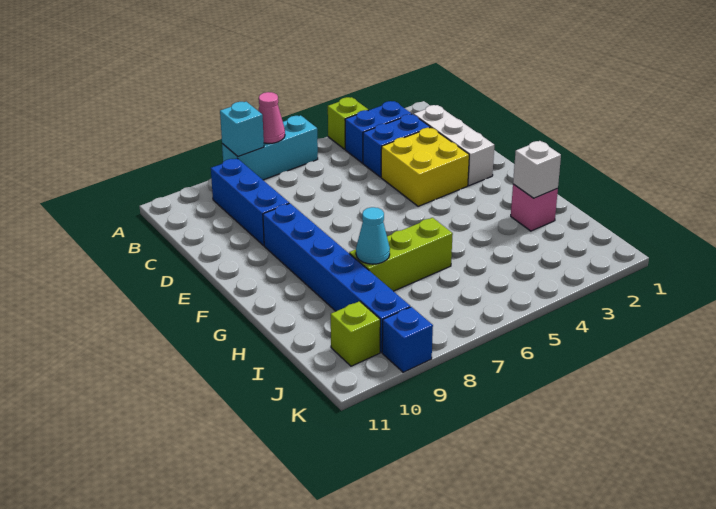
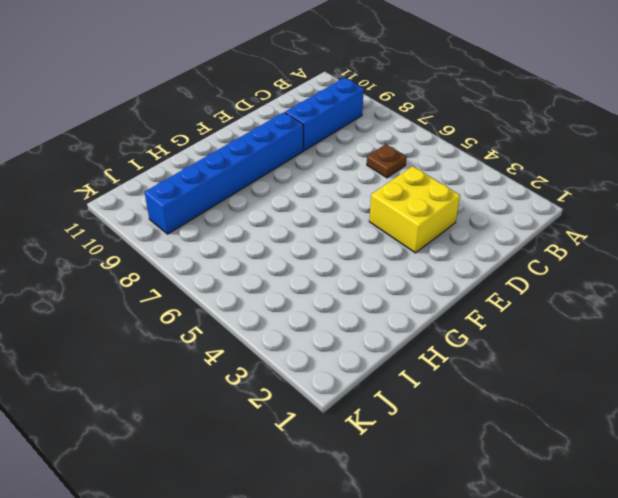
brown 1x1 plate [367,144,407,178] -> none
none -> lime 1x1 brick [328,97,368,149]
none -> cyan 1x3 brick [222,115,318,180]
none -> blue 1x2 brick [345,101,411,163]

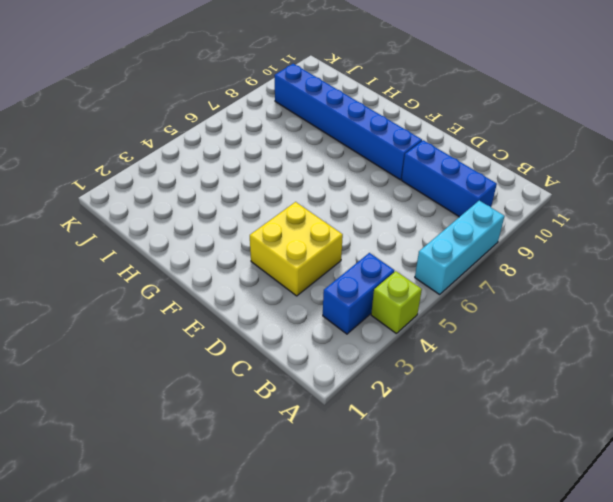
none -> white 1x3 brick [414,105,494,186]
none -> blue 1x2 brick [363,114,430,177]
none -> pink 1x1 brick [511,184,558,231]

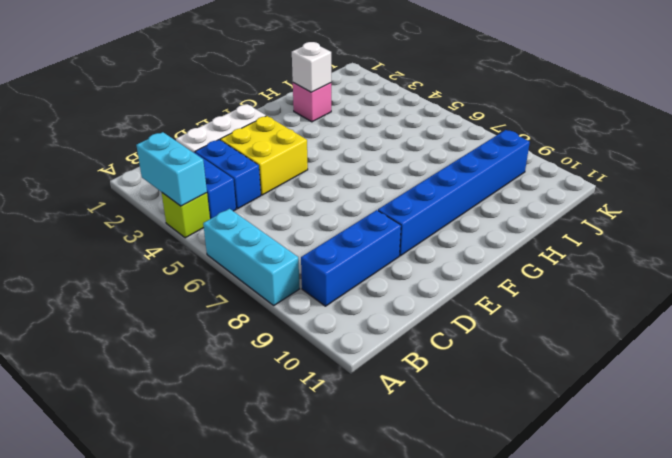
cyan 1x2 brick [136,132,207,206] -> none
none -> lime 1x3 brick [349,218,453,291]
none -> lime 1x1 brick [331,301,380,366]
none -> blue 1x1 brick [382,307,433,372]

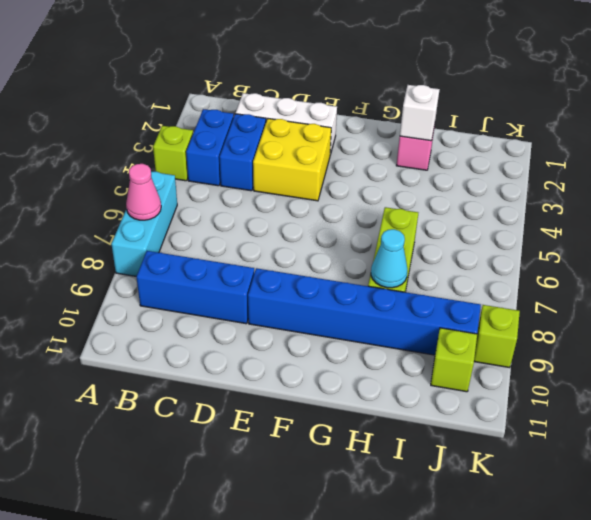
lime 1x1 brick [474,305,520,368] -> blue 1x1 brick [382,307,433,372]
none -> cyan 1x1 brick [220,102,264,157]

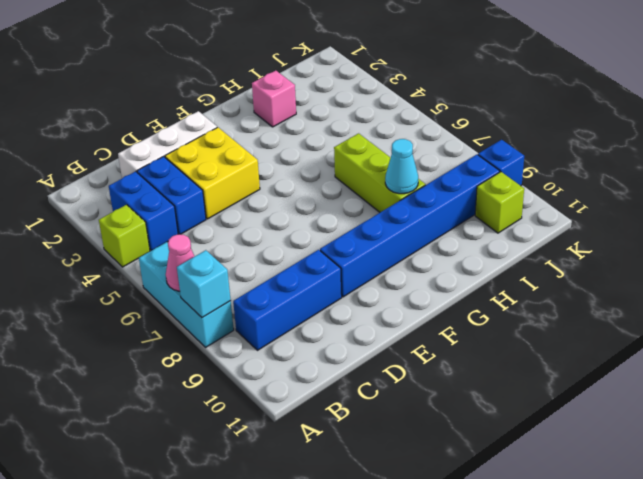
none -> white 1x1 brick [513,141,561,198]

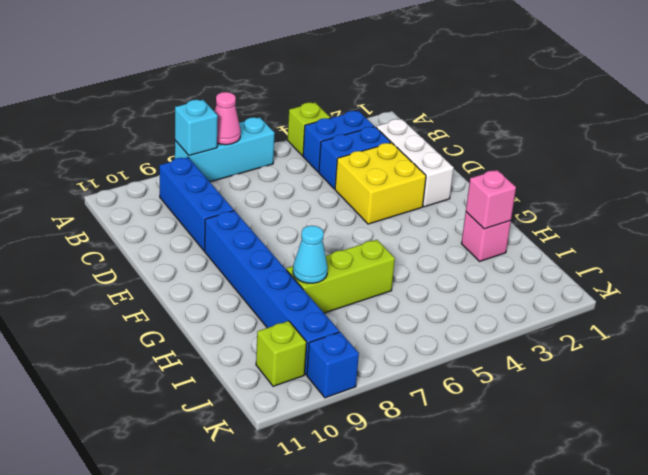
pink 1x1 brick [466,170,516,229] -> white 1x1 brick [513,141,561,198]

